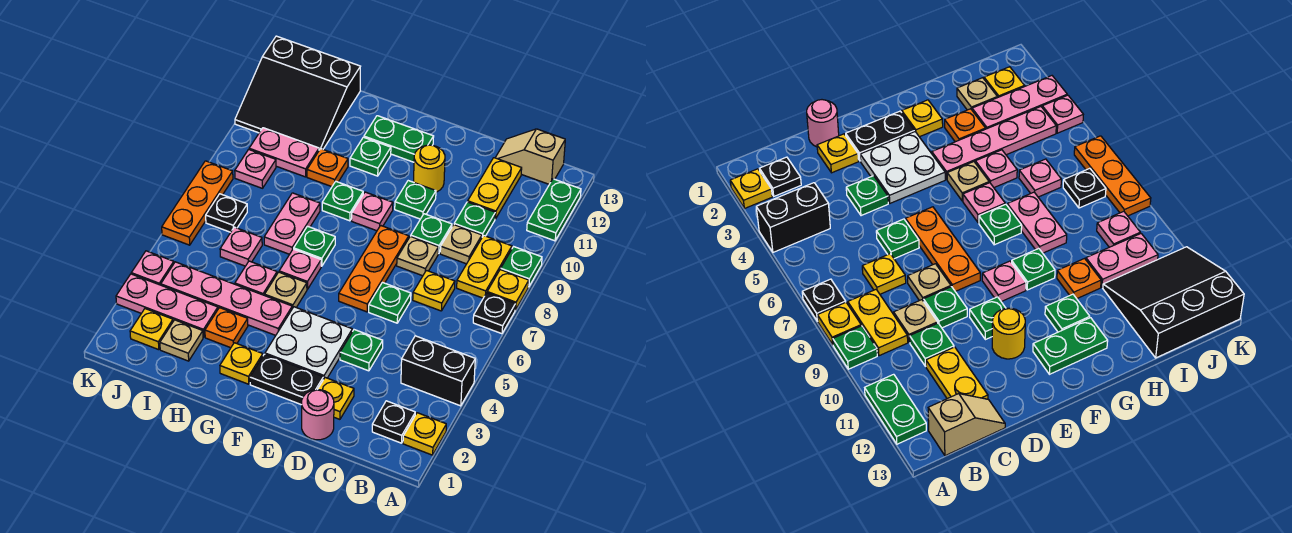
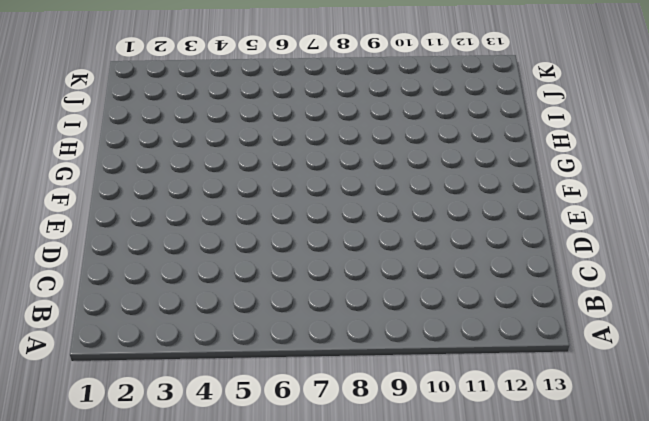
none -> yellow 1x1 plate [403,413,446,455]
none -> black 1x2 brick [401,336,475,406]
none -> black 1x1 plate [473,293,515,334]
none -> yellow 1x1 plate [487,269,529,310]

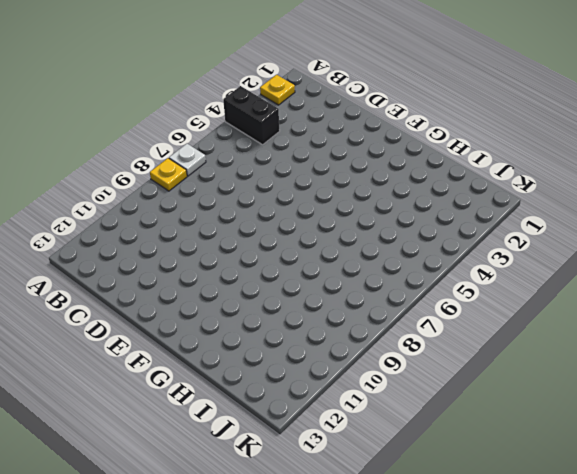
white 1x1 plate [169,144,206,176] -> black 1x1 plate [473,293,515,334]
none -> green 1x1 plate [501,247,542,287]
none -> green 1x2 plate [527,179,581,241]
none -> black 1x1 plate [372,401,415,443]
none -> yellow 1x2 plate [457,236,512,298]

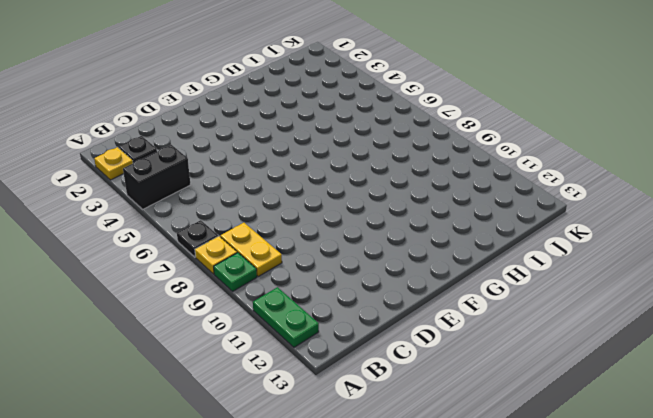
none -> tan 1x2 slope [495,129,565,184]
none -> yellow 1x1 plate [413,270,455,311]
none -> tan 1x1 plate [440,225,482,264]
none -> green 1x1 plate [454,202,495,237]

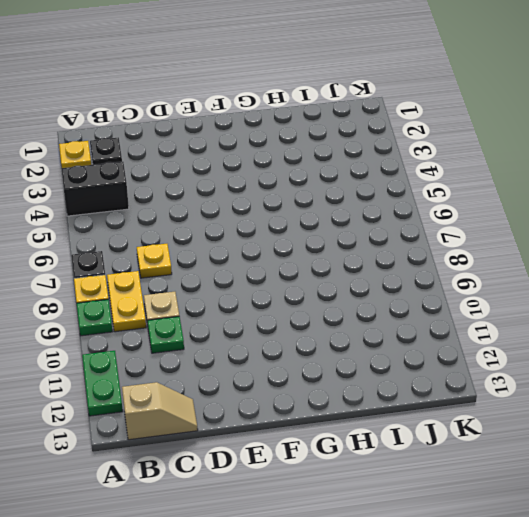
none -> yellow 1x2 plate [468,158,522,219]
none -> pink 1x1 round brick [302,390,334,440]
none -> yellow 1x1 plate [318,378,354,419]
none -> green 1x1 plate [340,330,383,371]

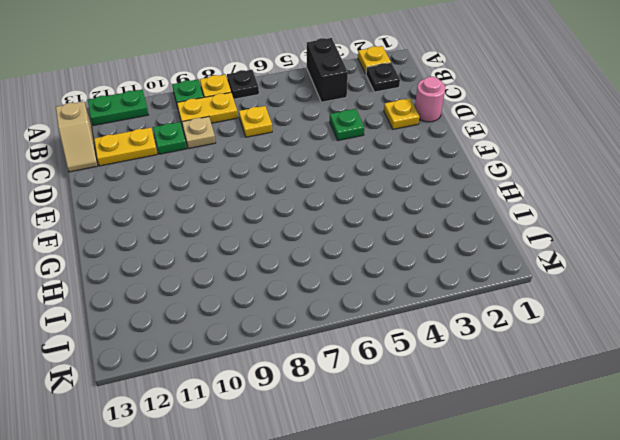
none -> green 1x1 plate [369,283,411,323]
none -> tan 1x1 plate [397,236,439,276]
none -> green 1x1 plate [411,214,452,254]
none -> black 1x2 plate [250,354,323,405]

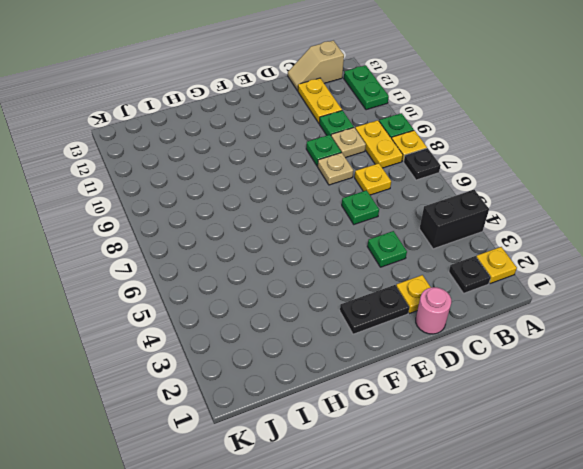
none -> white 2x2 plate [265,307,352,379]
none -> orange 1x3 plate [339,225,409,312]
none -> green 1x1 plate [395,181,436,219]
none -> yellow 1x1 round brick [414,145,445,192]

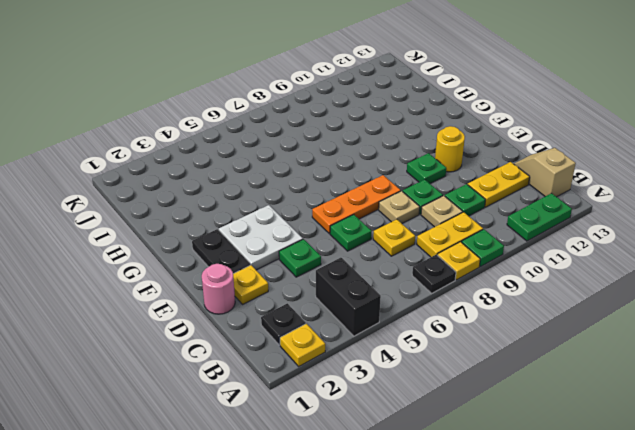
none -> pink 1x1 plate [352,192,393,231]
none -> green 1x2 plate [364,116,434,162]
none -> yellow 1x1 plate [220,343,263,384]
none -> pink 1x4 plate [161,262,292,335]

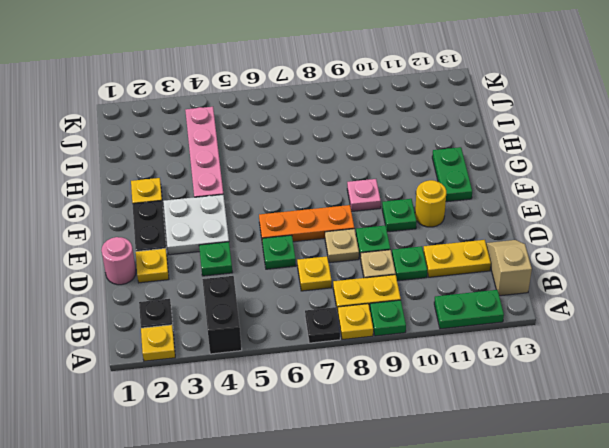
none -> tan 1x1 plate [265,272,307,308]
none -> pink 1x1 plate [279,249,321,289]
none -> green 1x1 plate [294,226,335,266]
none -> green 1x1 plate [322,182,363,221]

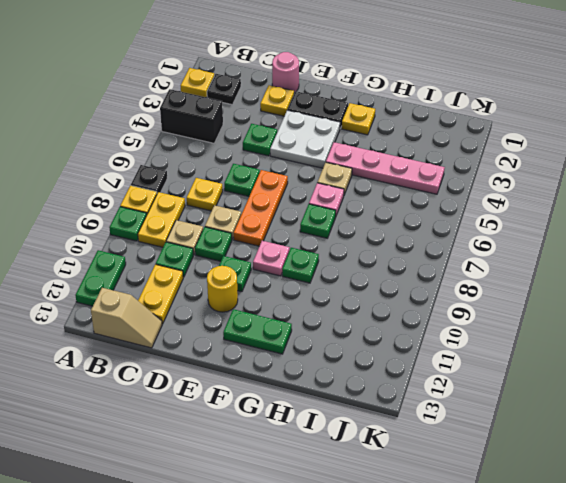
none -> green 1x1 plate [350,137,391,176]
none -> orange 1x1 plate [205,308,248,348]
none -> pink 1x1 plate [235,261,277,295]
none -> pink 1x2 plate [264,193,320,254]

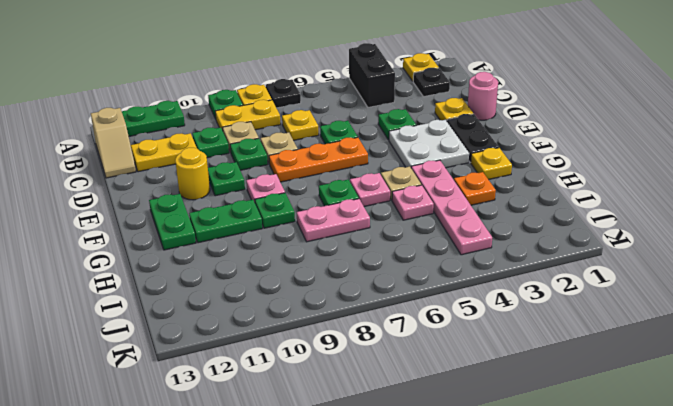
green 1x2 plate [189,200,262,243] -> green 1x1 plate [350,137,391,176]
none -> orange 1x1 plate [307,149,348,187]
none -> tan 1x1 plate [160,320,203,361]
none -> pink 1x3 plate [116,274,218,337]
none -> pink 1x1 plate [220,227,262,266]

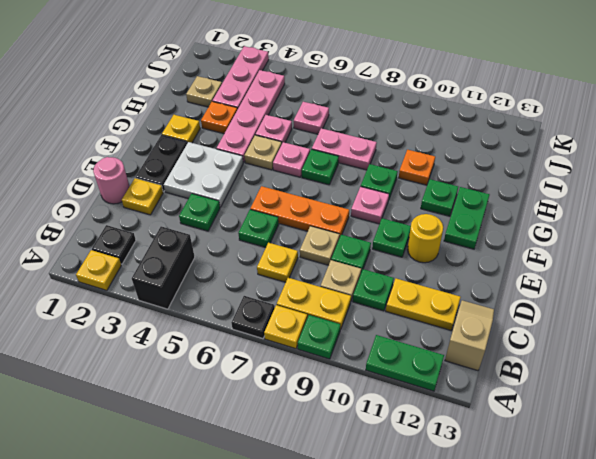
none -> pink 1x2 plate [249,128,319,177]
none -> black 3x3 slope [235,36,360,150]
none -> yellow 1x1 plate [130,309,173,350]
none -> black 1x1 plate [206,194,247,232]

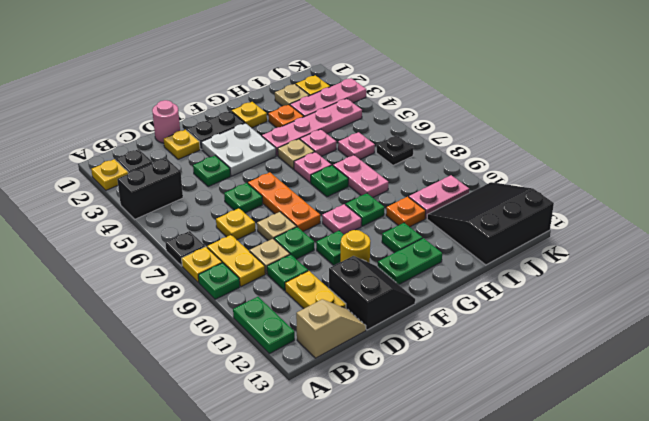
black 2x2 slope [329,256,415,330] -> none
none -> pink 1x1 plate [235,149,276,188]
none -> pink 1x1 plate [131,251,174,285]
none -> orange 1x3 plate [162,161,233,245]

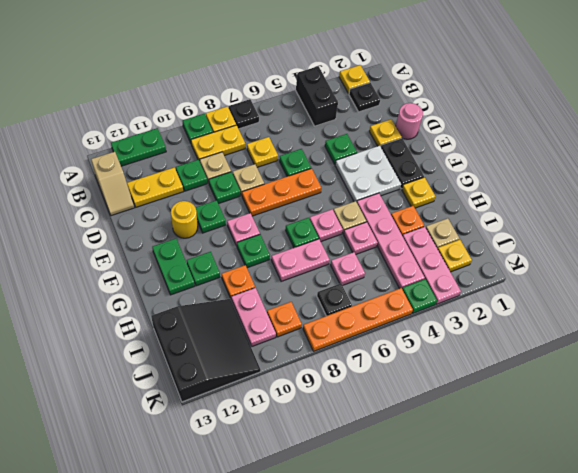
orange 1x1 plate [267,302,302,337] -> pink 1x1 plate [235,149,276,188]
green 1x1 plate [402,279,437,313] -> pink 1x1 plate [131,251,174,285]
orange 1x4 plate [303,288,413,351] -> orange 1x3 plate [162,161,233,245]

